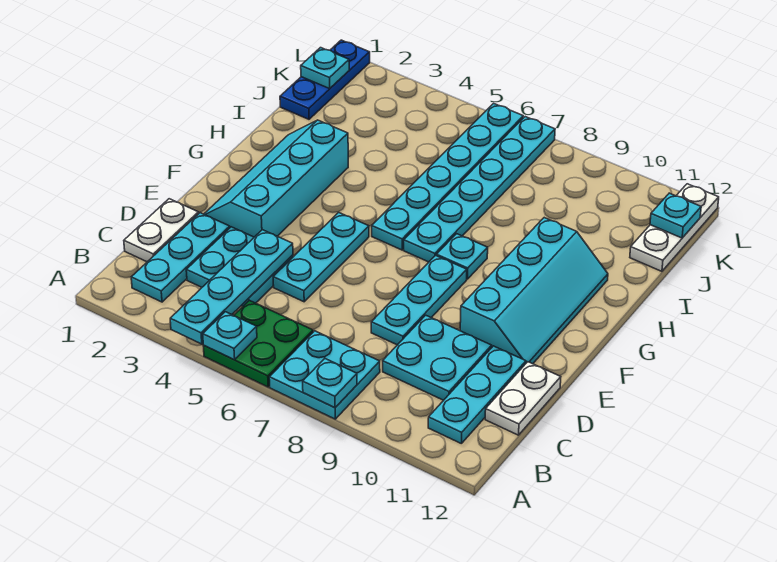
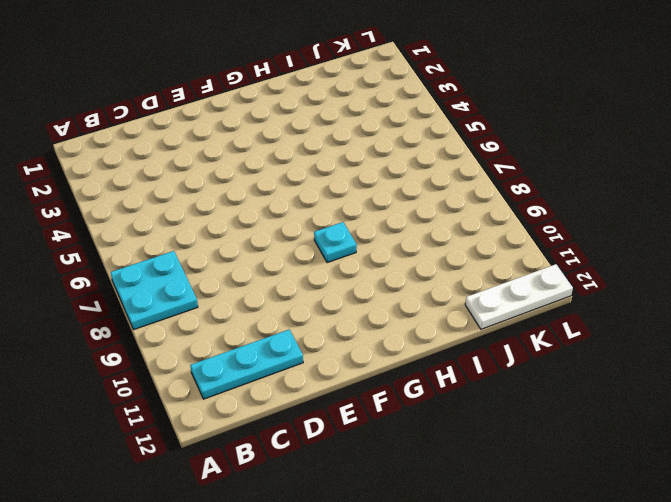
none -> green 2x2 plate [204,300,313,387]
none -> cyan 1x3 plate [131,213,230,302]
none -> white 1x2 plate [124,199,199,262]

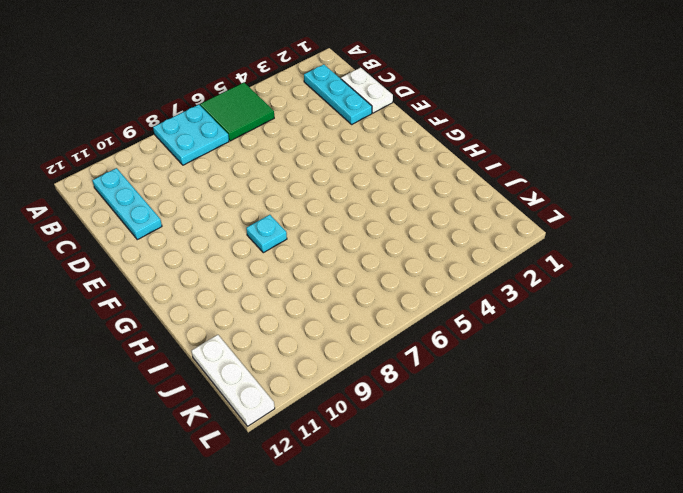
green 2x2 tile [200,83,274,141] -> green 2x2 plate [204,300,313,387]
none -> cyan 2x2 plate [186,227,293,306]
none -> cyan 2x2 plate [383,315,492,400]
none -> white 1x2 plate [485,362,561,435]

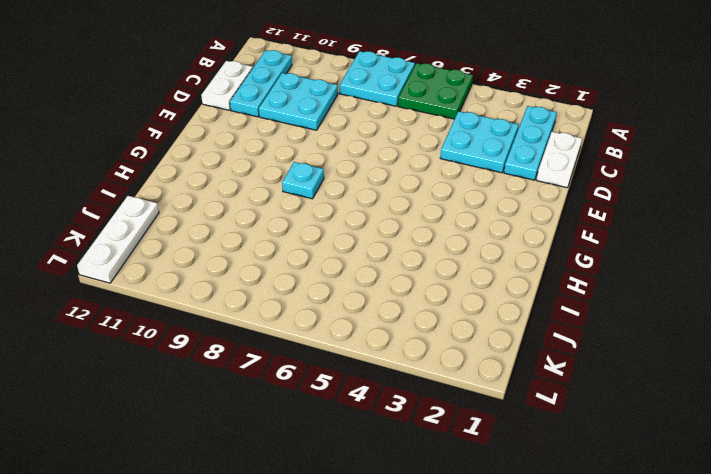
none -> cyan 1x3 plate [273,212,369,302]
none -> cyan 1x3 plate [371,256,467,345]
none -> cyan 2x4 slope [204,120,348,237]

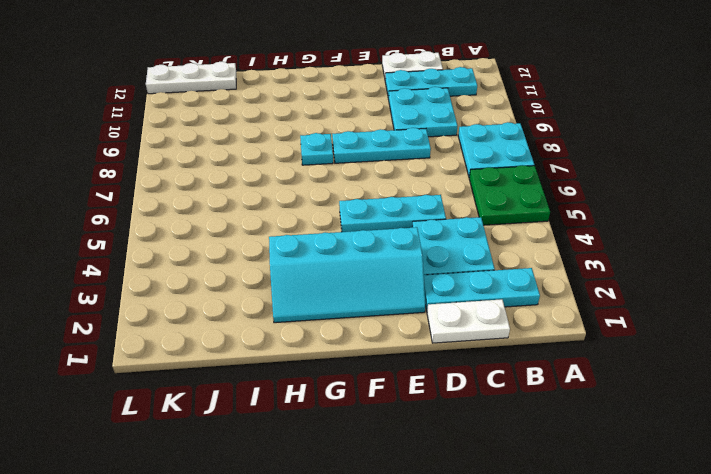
none -> cyan 2x4 slope [460,218,608,364]
none -> cyan 1x6 plate [372,103,523,250]
none -> cyan 1x6 plate [404,117,555,262]

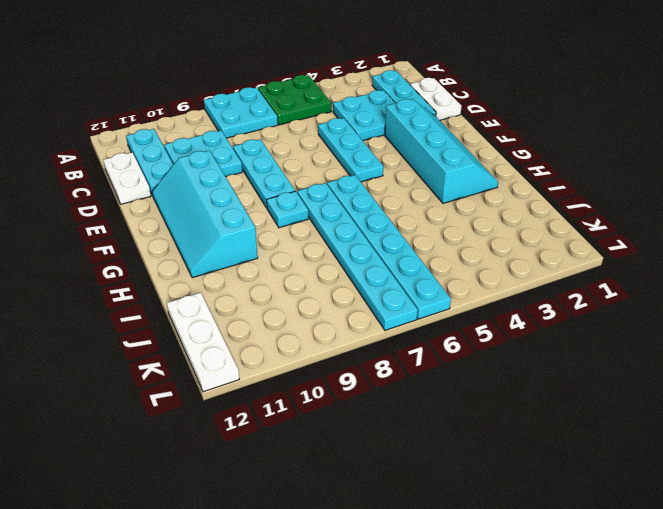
none -> blue 1x3 plate [280,40,370,119]
none -> cyan 1x4 plate [170,230,293,344]
none -> cyan 1x1 plate [203,312,257,360]

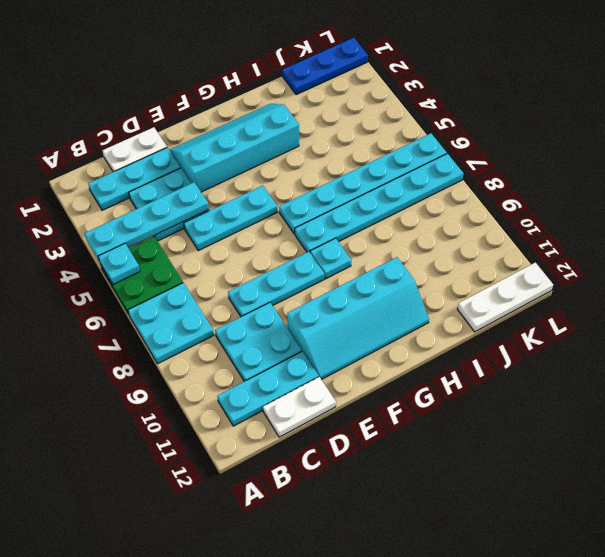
none -> cyan 1x1 plate [303,359,357,408]
none -> cyan 1x1 plate [301,48,349,89]
none -> cyan 1x1 plate [650,193,701,238]

